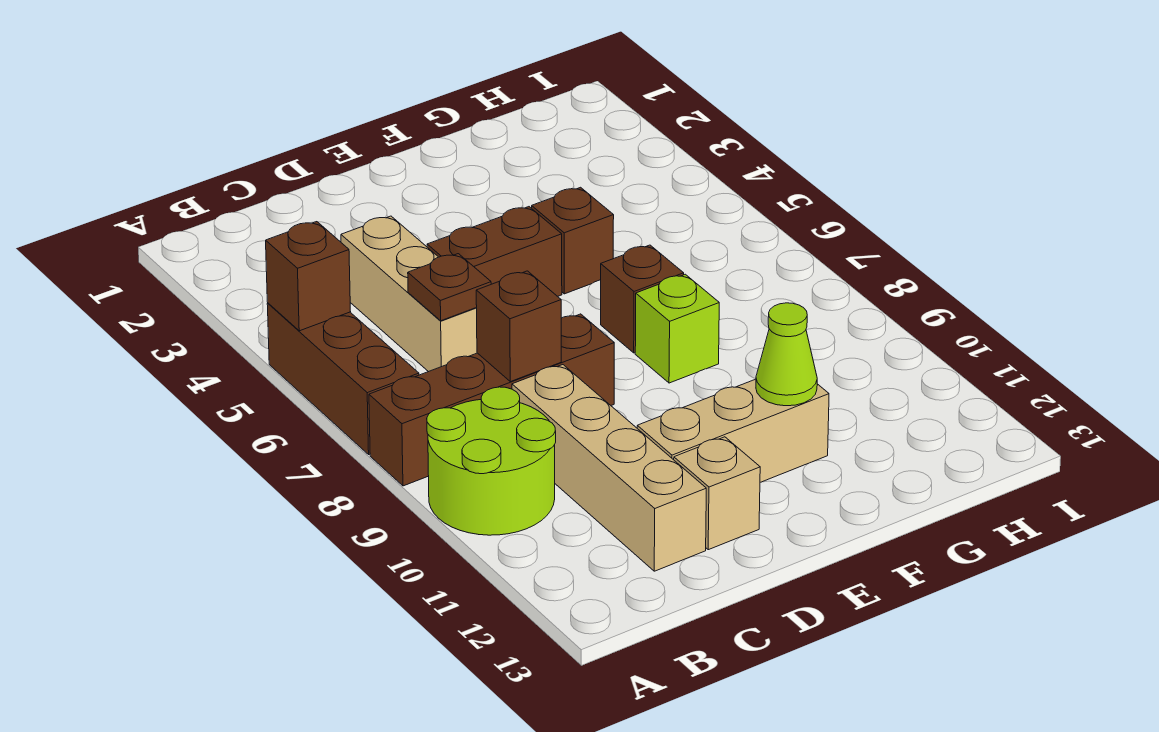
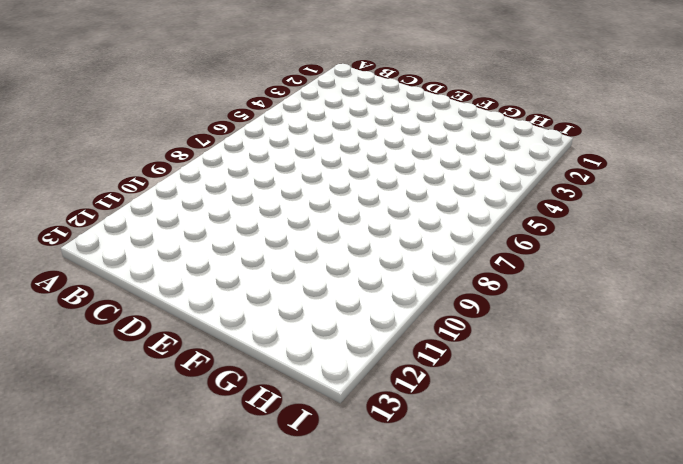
none -> brown 1x3 brick [267,303,419,454]
none -> brown 1x4 brick [369,314,614,486]
none -> lime 2x2 round brick [427,387,556,535]

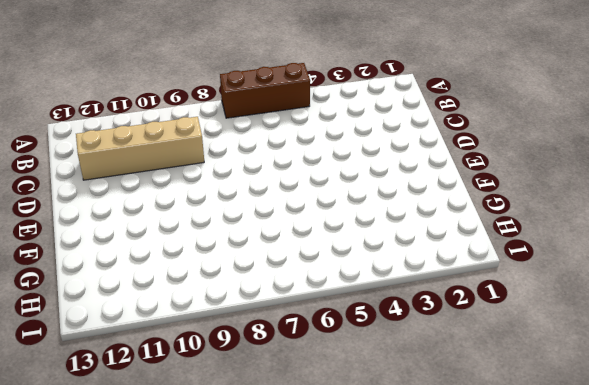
none -> brown 1x4 brick [369,314,614,486]
none -> lime 2x2 round brick [427,387,556,535]
none -> tan 1x3 brick [341,216,477,372]

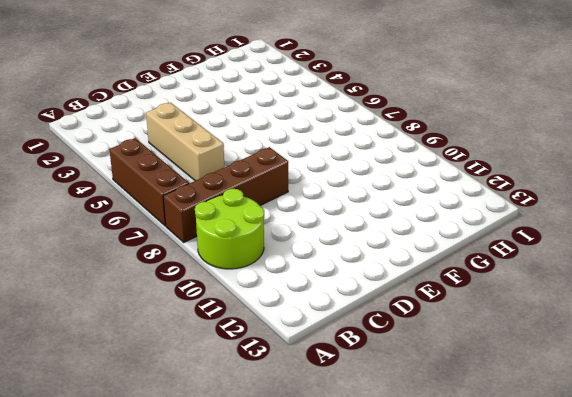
none -> tan 1x4 brick [512,365,706,571]
none -> brown 1x2 brick [427,207,562,296]
none -> tan 1x3 brick [637,379,829,482]

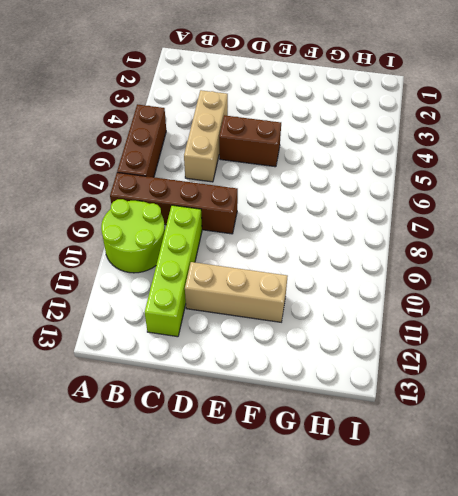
lime 1x4 brick [145,205,202,337] -> tan 1x4 brick [512,365,706,571]
none -> tan 1x1 brick [674,437,760,550]
none -> brown 1x1 brick [532,187,614,294]
none -> brown 1x1 brick [601,245,684,353]

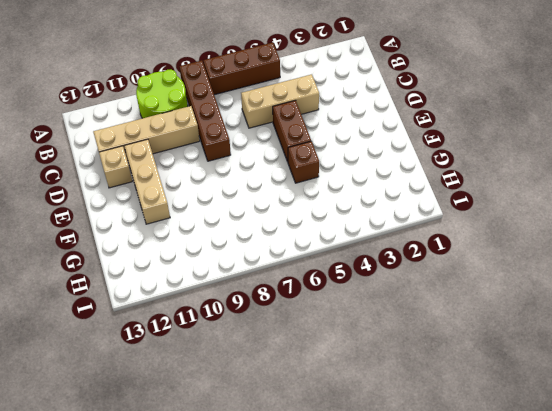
none -> brown 1x1 brick [601,245,684,353]
none -> lime 1x1 brick [635,274,719,383]
none -> brown 1x1 brick [266,222,351,331]

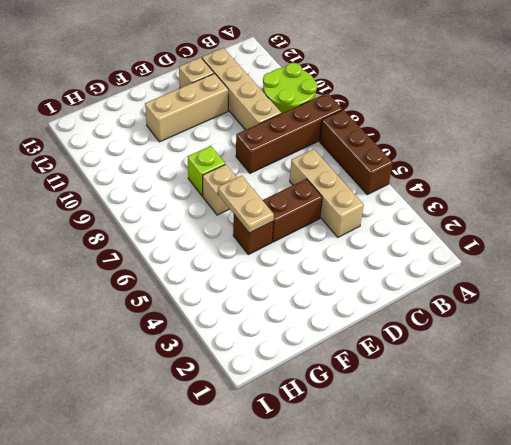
tan 1x2 plate [218,176,274,233] -> none
tan 1x1 brick [203,164,237,215] -> brown 1x1 brick [601,245,684,353]
none -> brown 1x1 brick [266,222,351,331]
none -> brown 1x1 plate [408,254,491,321]
none -> brown 1x1 brick [476,271,561,382]

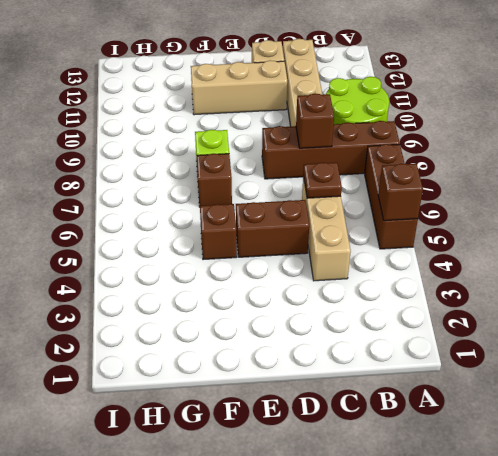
none -> lime 1x1 cone [756,303,817,406]

